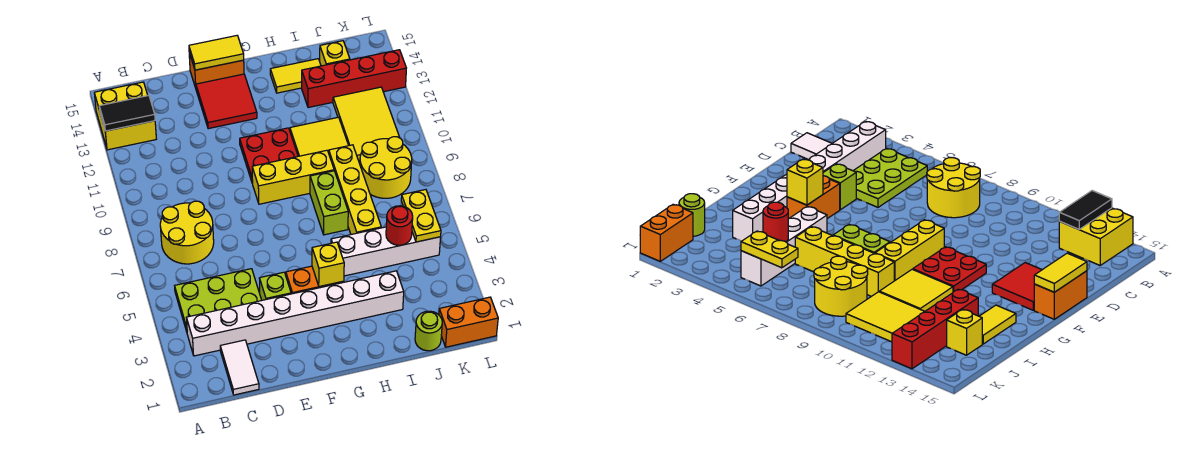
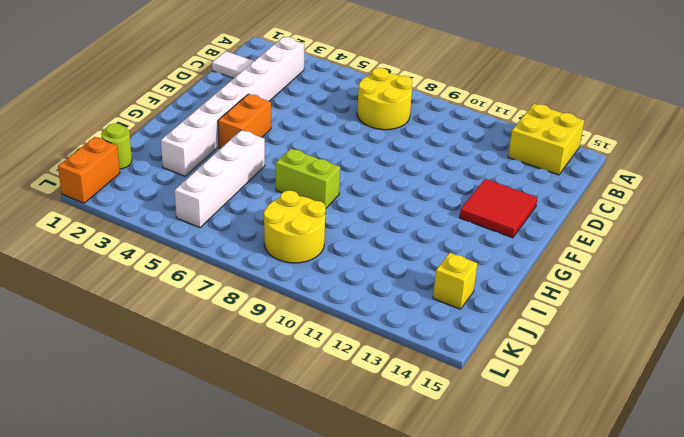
none -> lime 2x3 plate [175,269,262,332]
none -> lime 1x1 brick [259,272,291,300]
none -> orange 1x2 brick [189,53,244,88]

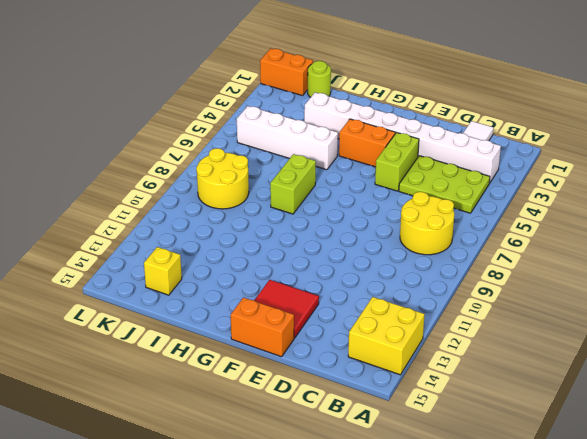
lime 1x2 brick [375,132,419,191] -> lime 1x1 brick [259,272,291,300]
none -> yellow 1x3 brick [252,150,334,204]
none -> red 2x2 plate [240,128,298,183]
none -> yellow 2x2 tile [290,117,349,156]

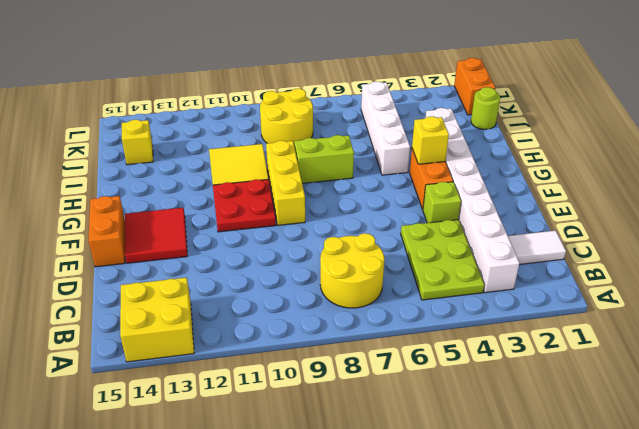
none -> yellow 1x2 tile [270,59,321,93]
none -> yellow 1x4 brick [329,145,381,234]
none -> red 1x4 brick [302,50,406,108]

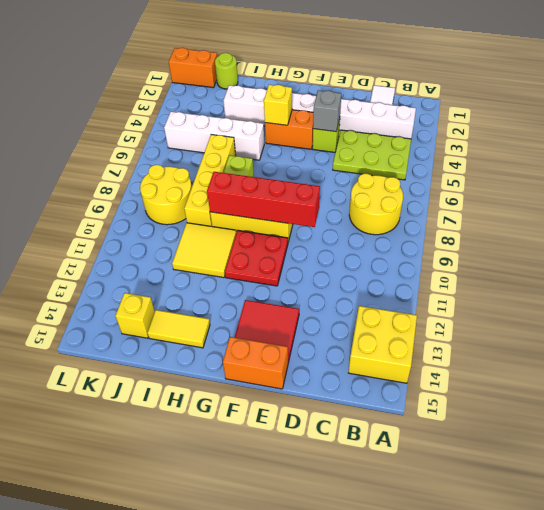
grey 1x1 brick [313,91,341,132] -> none
red 1x4 brick [207,172,320,227] -> red 1x4 brick moved to [302,50,406,108]
none -> yellow 2x3 tile [333,87,400,161]
none -> black 1x2 tile [99,95,155,131]
none -> yellow 1x2 tile [189,36,244,70]

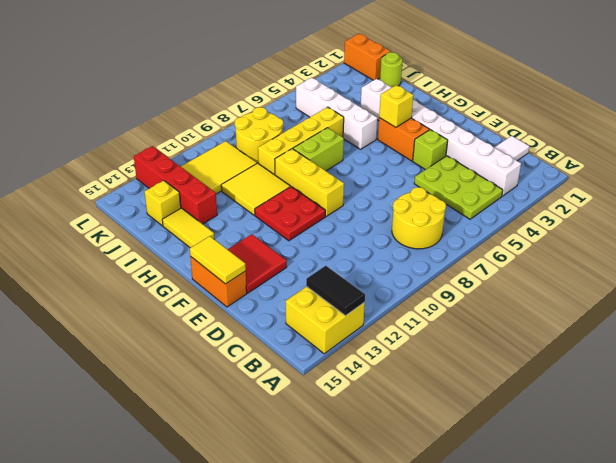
none -> red 1x1 round brick [386,206,413,245]
none -> yellow 1x2 plate [401,190,441,242]

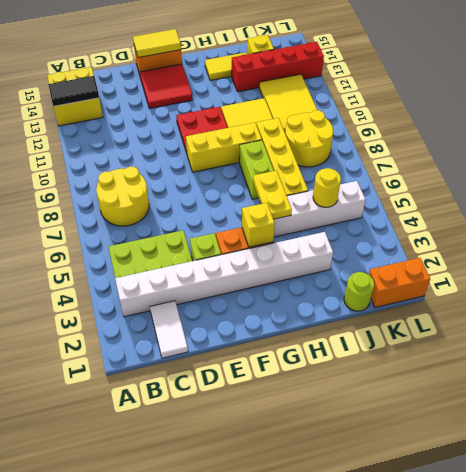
yellow 1x2 plate [253,170,292,219] -> yellow 1x2 plate moved to [401,190,441,242]
yellow 1x1 round brick [313,168,341,207] -> red 1x1 round brick [386,206,413,245]

